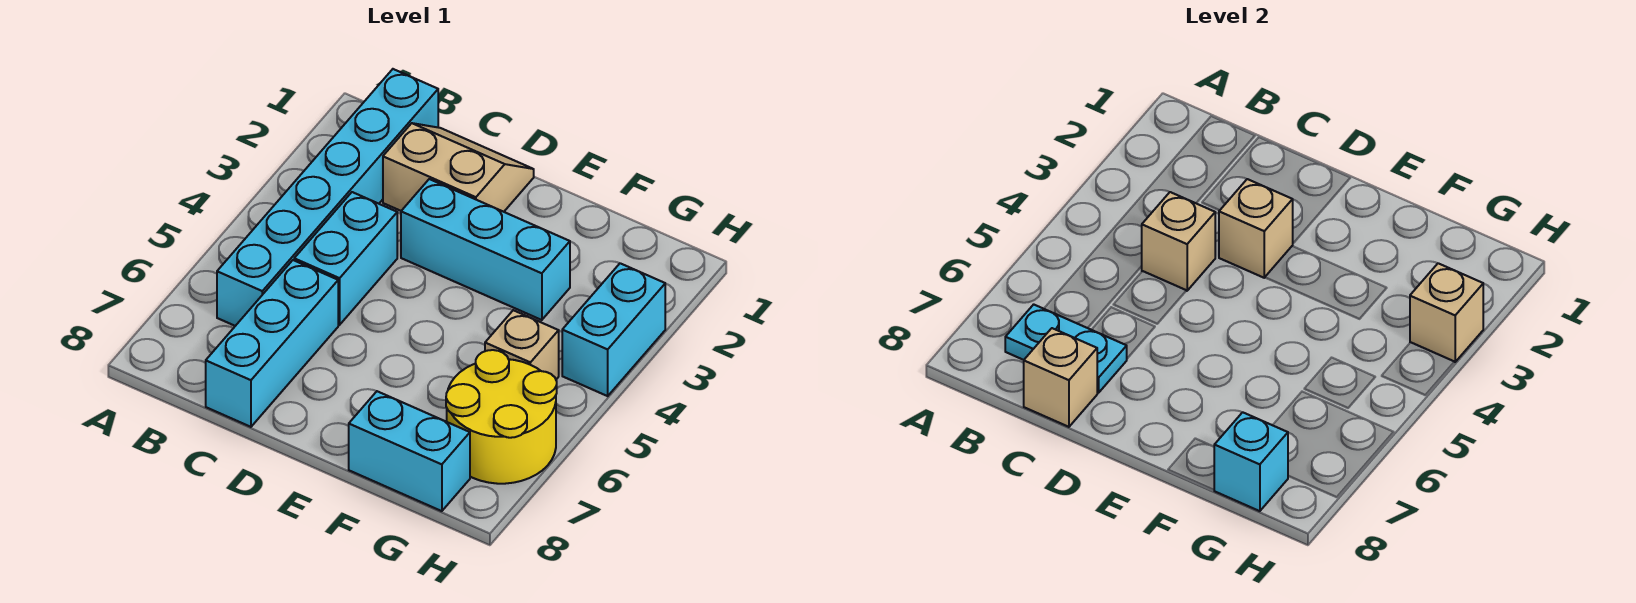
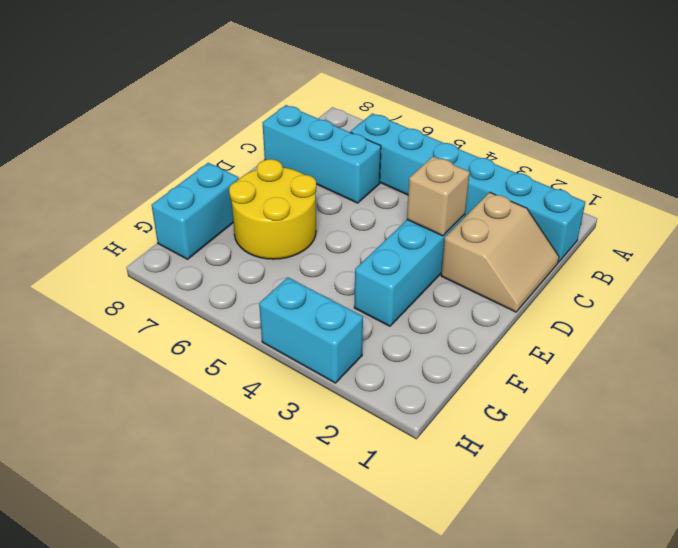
yellow 2x2 round brick [229,159,316,259] -> yellow 2x2 round brick moved to [446,350,557,484]
none -> cyan 1x2 brick [294,192,397,325]
none -> tan 1x1 brick [485,310,559,379]
none -> cyan 1x2 plate [1005,304,1127,393]

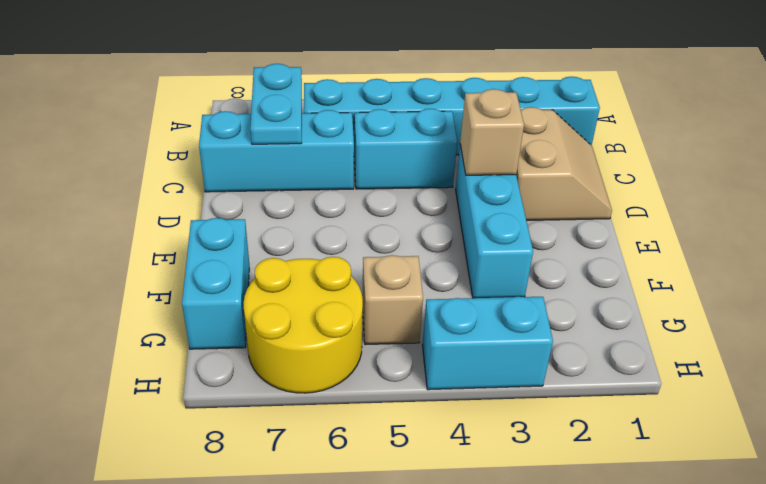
none -> tan 1x1 brick [1141,192,1215,291]
none -> tan 1x1 brick [1024,328,1097,427]
none -> cyan 1x1 brick [1214,412,1288,511]

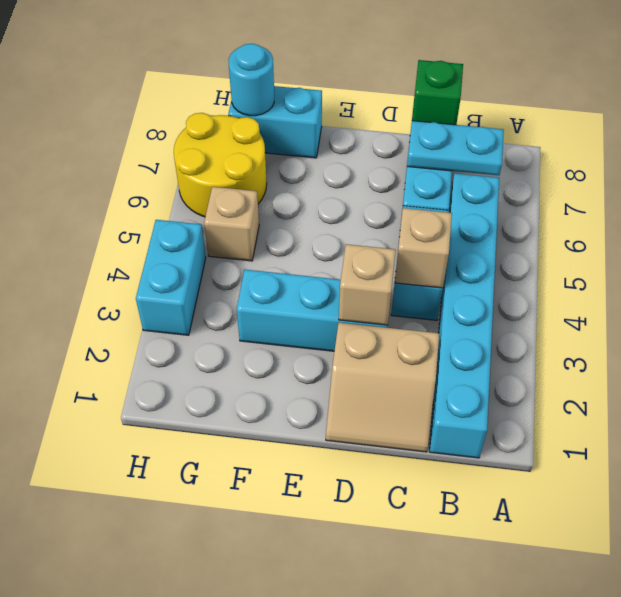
green 1x1 brick [412,60,463,125] -> tan 1x1 brick [1024,328,1097,427]
cyan 1x1 round brick [229,44,274,116] -> cyan 1x1 brick [1214,412,1288,511]
none -> tan 1x1 brick [1410,263,1483,362]

